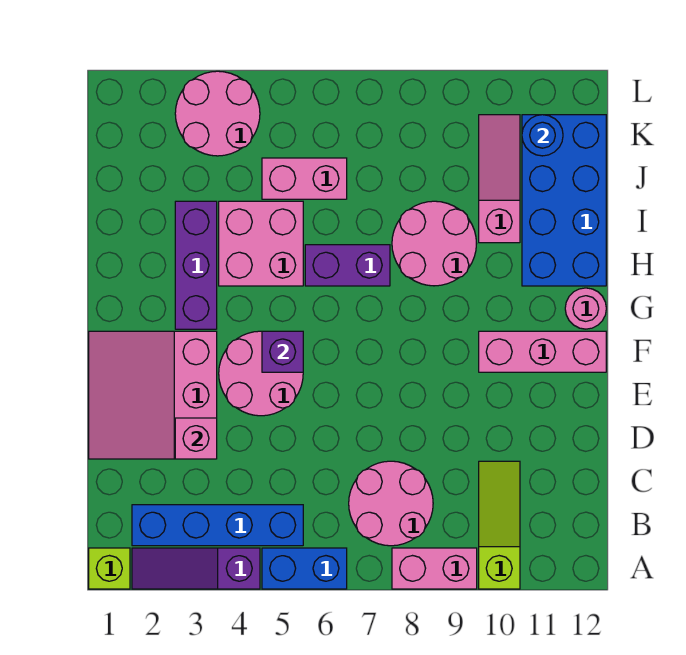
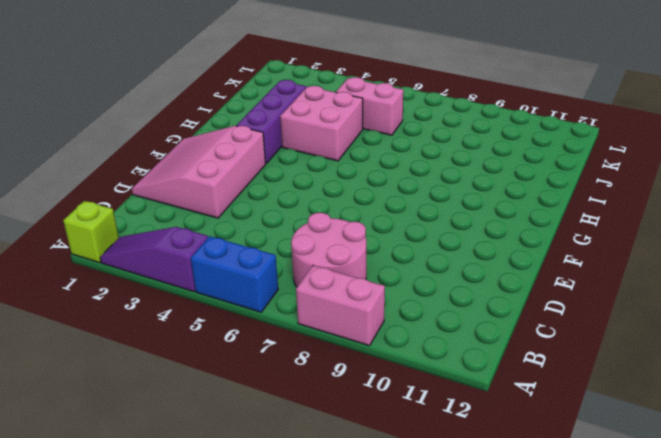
none -> lime 1x3 slope [479,461,520,589]
none -> blue 1x4 brick [132,505,303,546]
none -> pink 2x2 round brick [219,331,303,416]

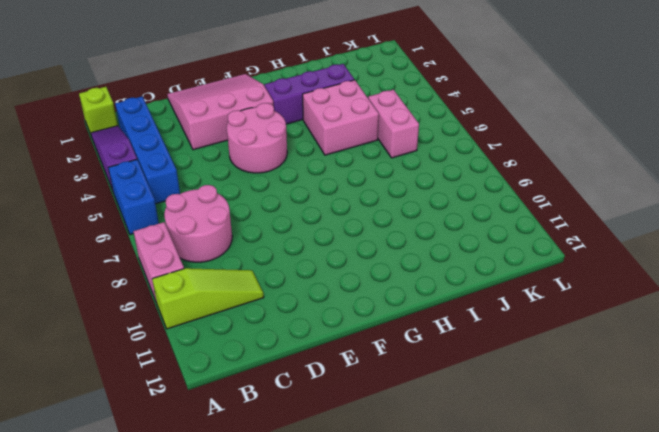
none -> pink 1x3 brick [479,331,606,372]
none -> pink 1x1 round brick [565,288,606,329]
none -> purple 1x2 brick [305,245,390,286]

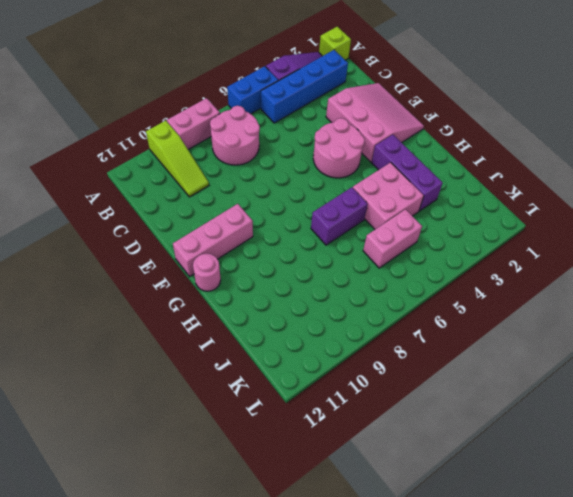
none -> pink 2x2 round brick [392,201,477,286]
none -> blue 2x4 brick [522,115,606,286]
none -> pink 1x3 slope [479,115,520,243]

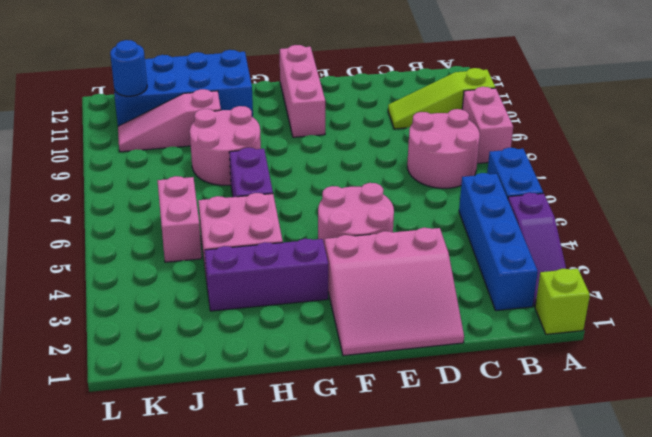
none -> pink 1x1 round brick [565,288,606,329]
none -> pink 2x2 round brick [175,71,260,156]
none -> pink 1x1 brick [175,418,217,459]

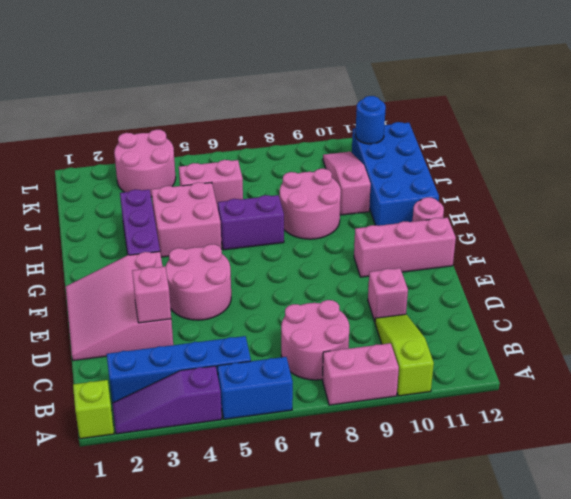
pink 1x1 brick [368,268,408,321] -> none
none -> purple 1x1 brick [262,331,303,372]

